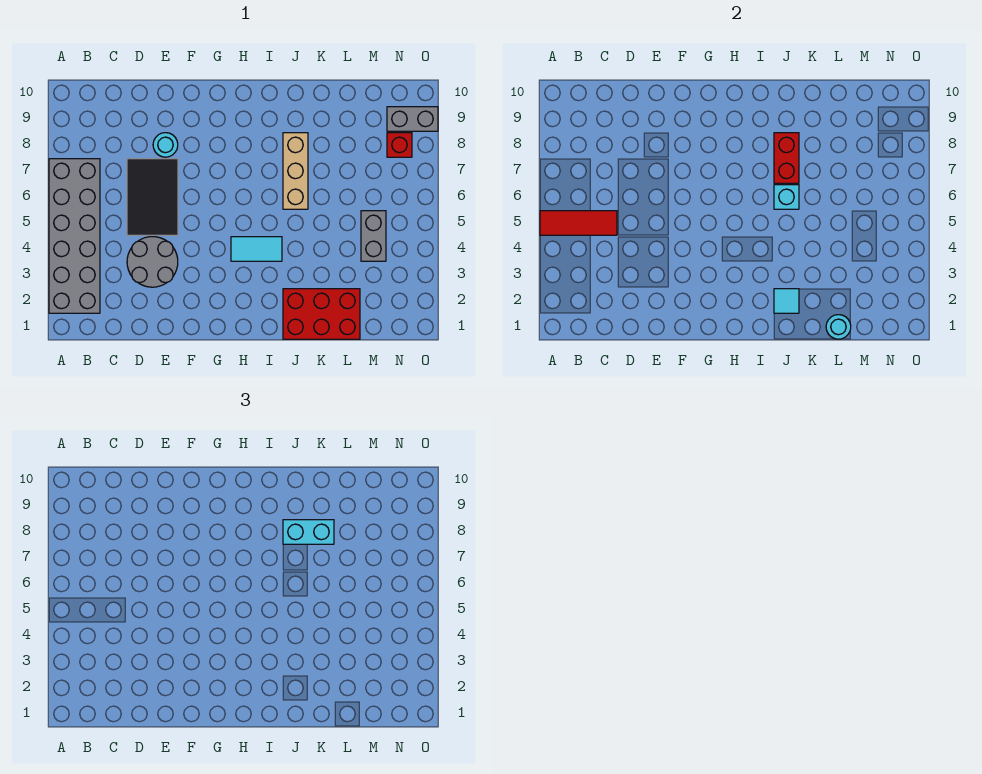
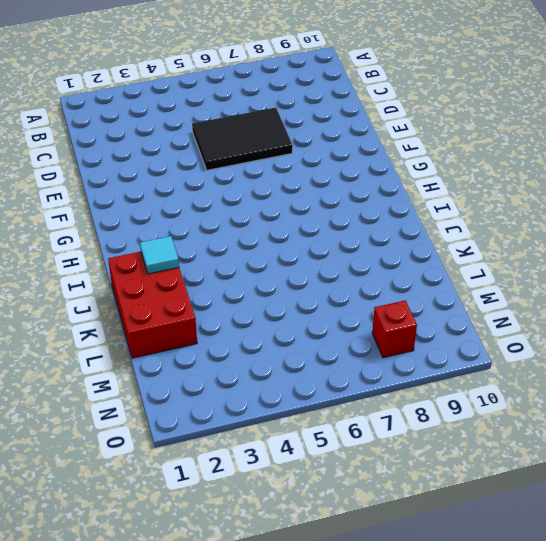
none -> grey 2x6 brick [49,159,100,313]
none -> grey 2x2 round brick [127,237,178,287]
none -> cyan 1x1 round brick [153,133,178,157]

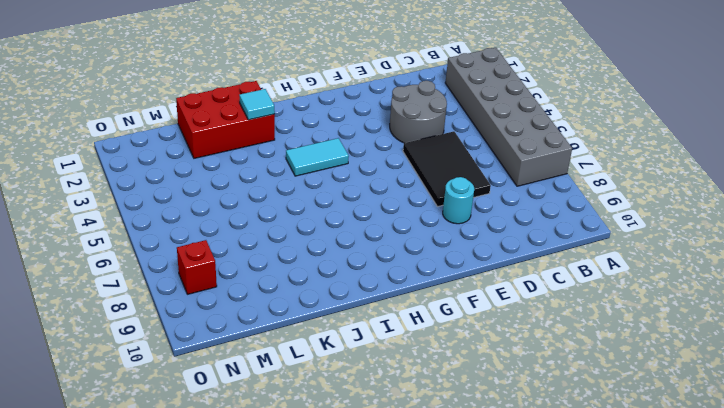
none -> tan 1x3 brick [283,133,308,209]
none -> grey 1x2 brick [361,211,386,261]
none -> grey 1x2 brick [387,107,438,131]

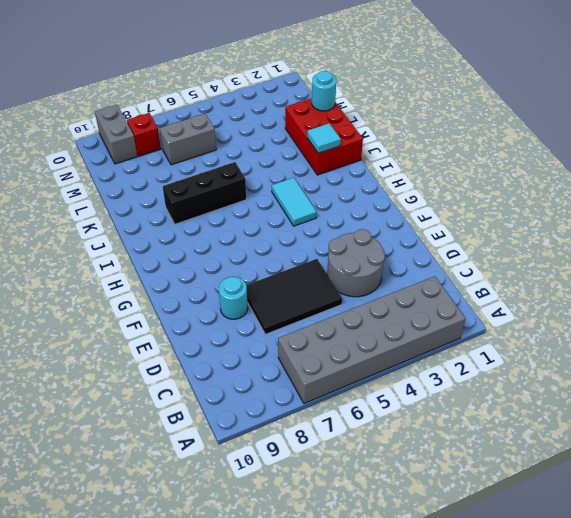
black 1x3 brick [163,162,246,224] -> tan 1x3 brick [283,133,308,209]
grey 1x2 brick [160,114,216,165] -> grey 1x2 brick moved to [361,211,386,261]
none -> red 1x3 tile [540,211,617,235]
none -> cyan 1x1 brick [774,185,799,209]
none -> red 1x2 brick [774,133,799,183]

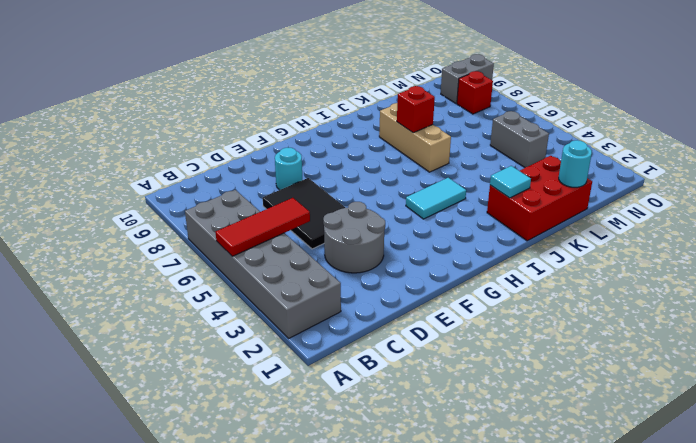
red 1x1 brick [397,86,435,133] -> red 1x2 brick [774,133,799,183]
none -> cyan 1x1 brick [774,185,799,209]
none -> cyan 1x2 brick [283,520,334,544]

